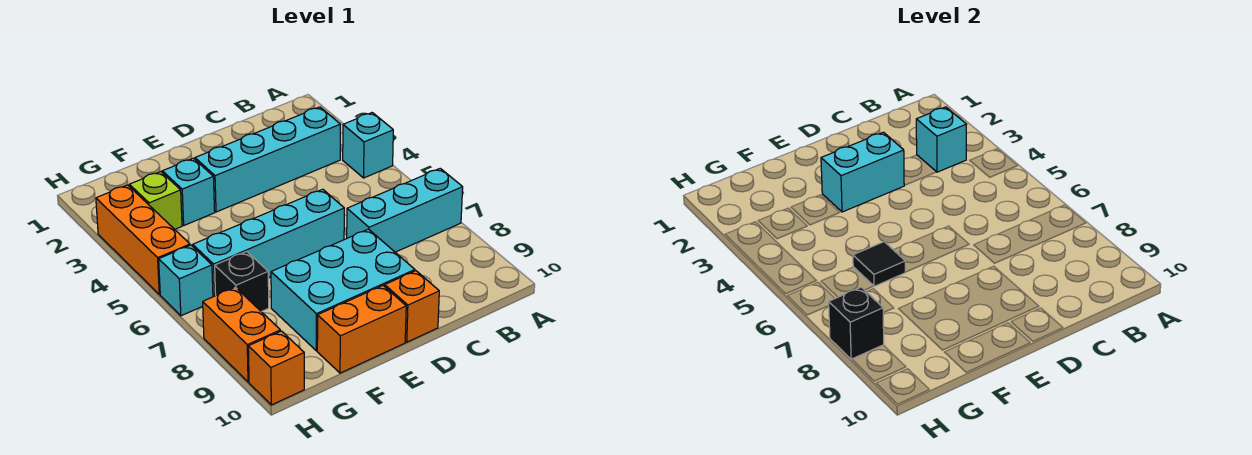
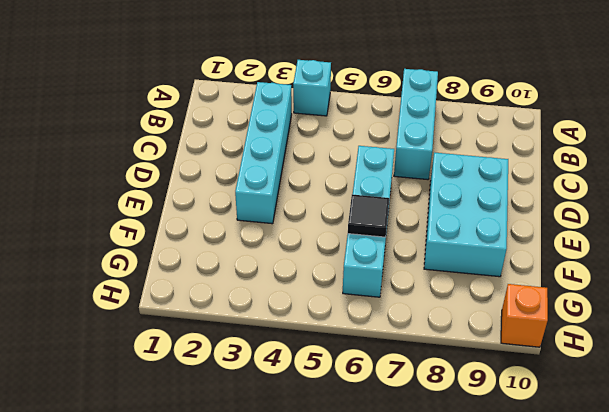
none -> orange 1x1 brick [385,271,439,342]
none -> orange 1x2 brick [317,286,406,373]
none -> cyan 1x1 brick [162,158,215,225]

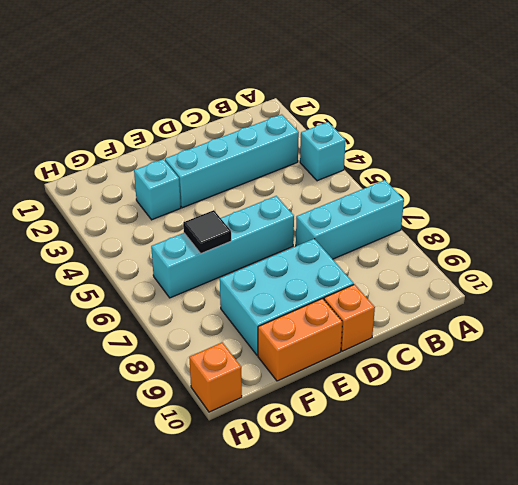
none -> lime 1x1 brick [129,172,182,229]
none -> black 1x1 brick [215,251,269,312]
none -> orange 1x3 brick [96,185,190,294]

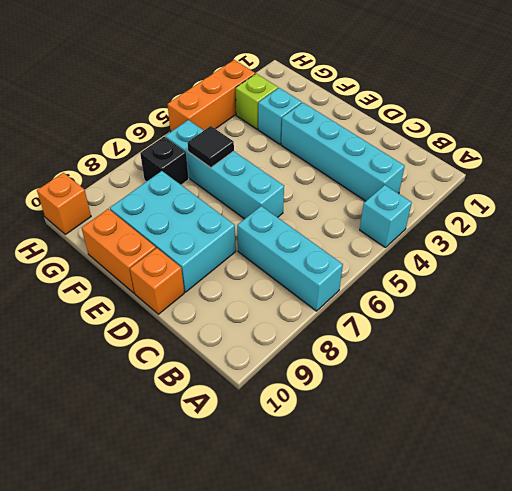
none -> cyan 1x1 brick [159,245,213,316]
none -> orange 1x2 brick [203,287,280,382]
none -> cyan 1x1 brick [916,107,967,172]

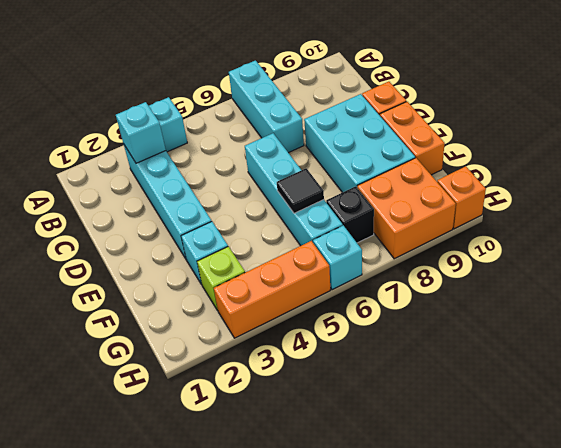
orange 2x2 brick [357,158,456,259] -> orange 1x2 brick [203,287,280,382]
none -> cyan 1x2 brick [821,132,904,212]
none -> black 1x1 brick [829,287,884,359]

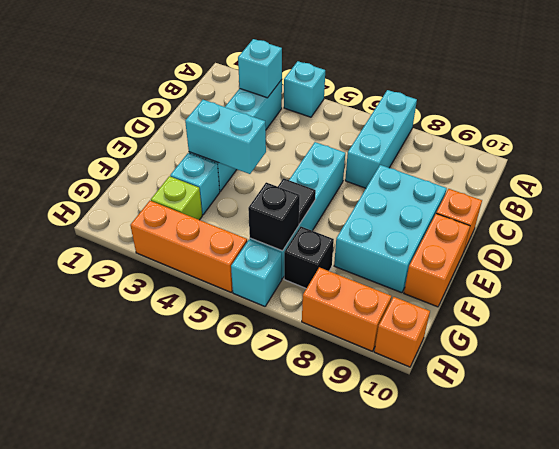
cyan 1x2 brick [185,100,266,174] -> cyan 1x2 brick turned to [821,132,904,212]
black 1x1 brick [248,182,300,251] -> black 1x1 brick moved to [829,287,884,359]

